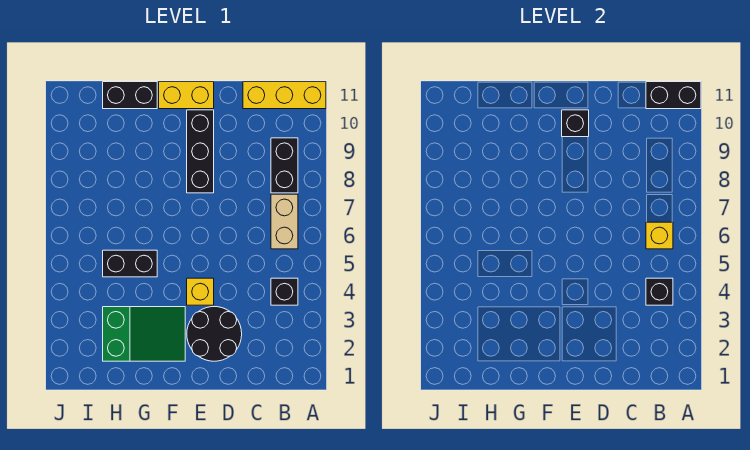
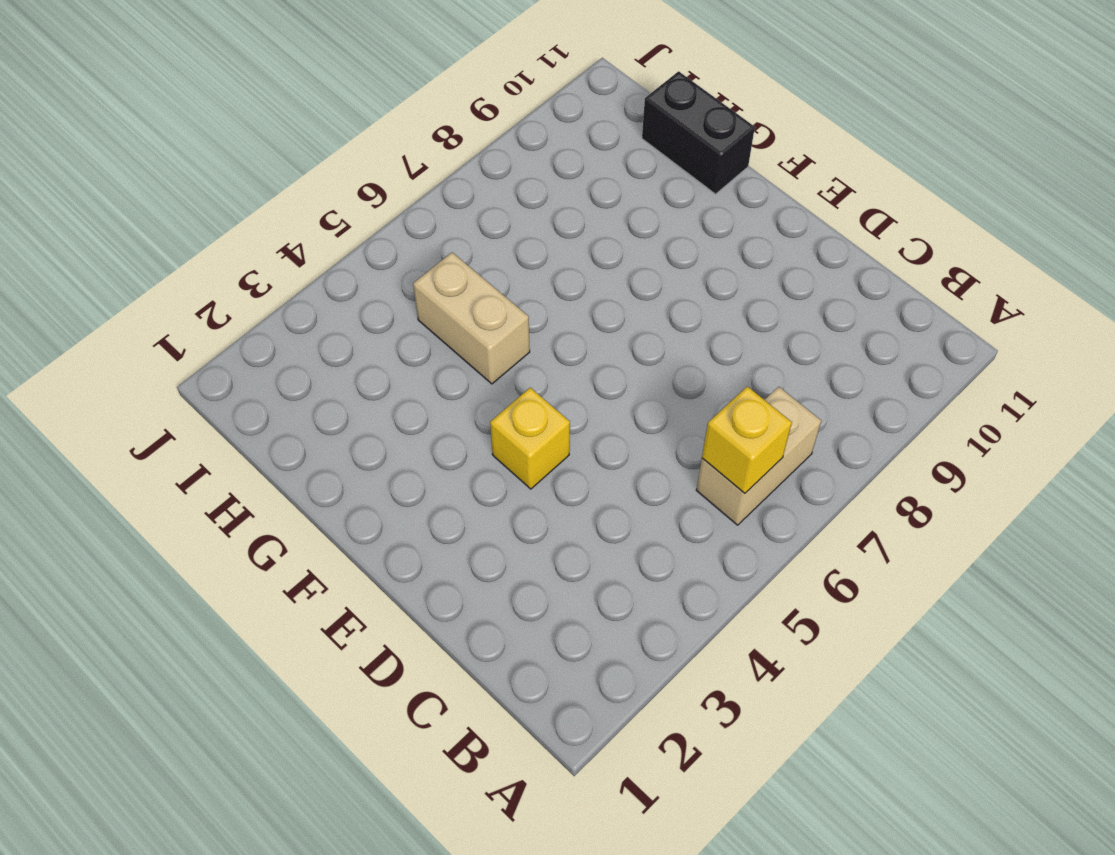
tan 1x2 brick [413,252,530,384] -> black 1x2 brick [103,250,157,277]
none -> yellow 1x3 brick [243,82,326,109]
none -> black 1x1 brick [271,278,298,305]
none -> black 1x2 brick [271,138,298,193]

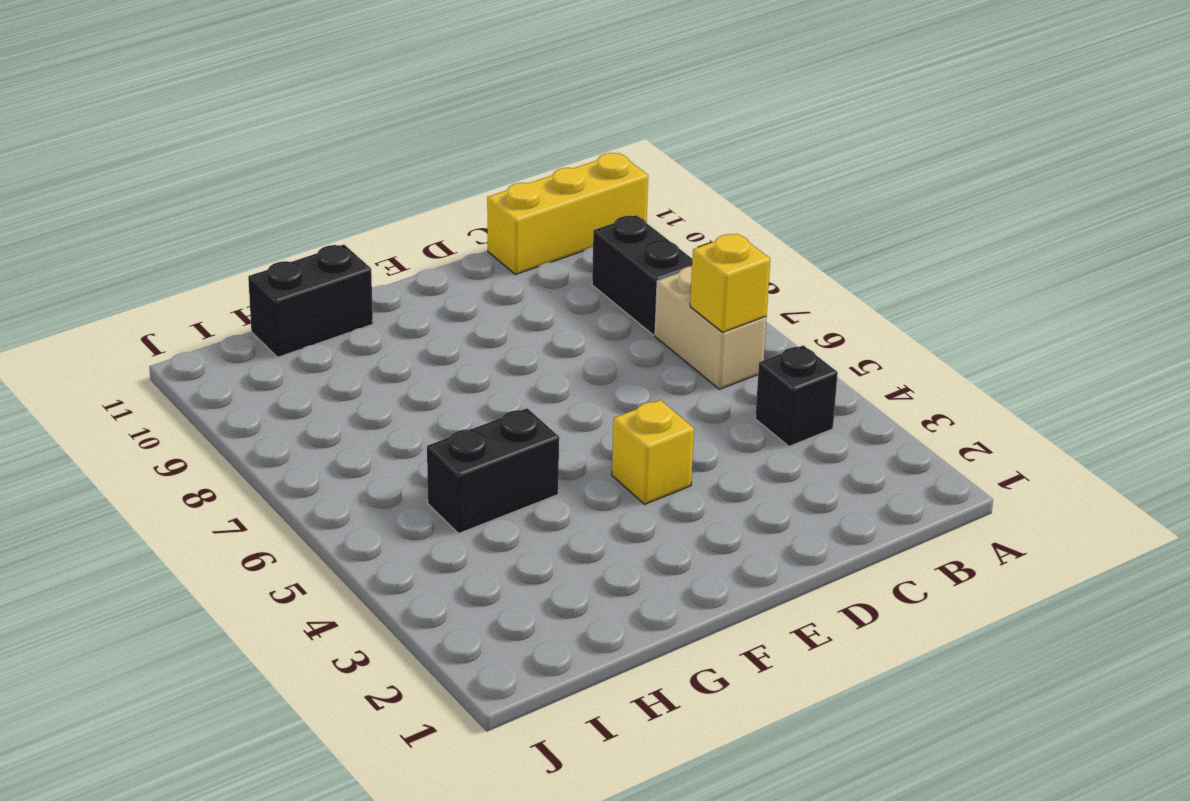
none -> black 2x2 round brick [187,307,242,361]
none -> black 1x3 brick [187,110,214,193]
none -> yellow 1x2 brick [159,82,214,109]

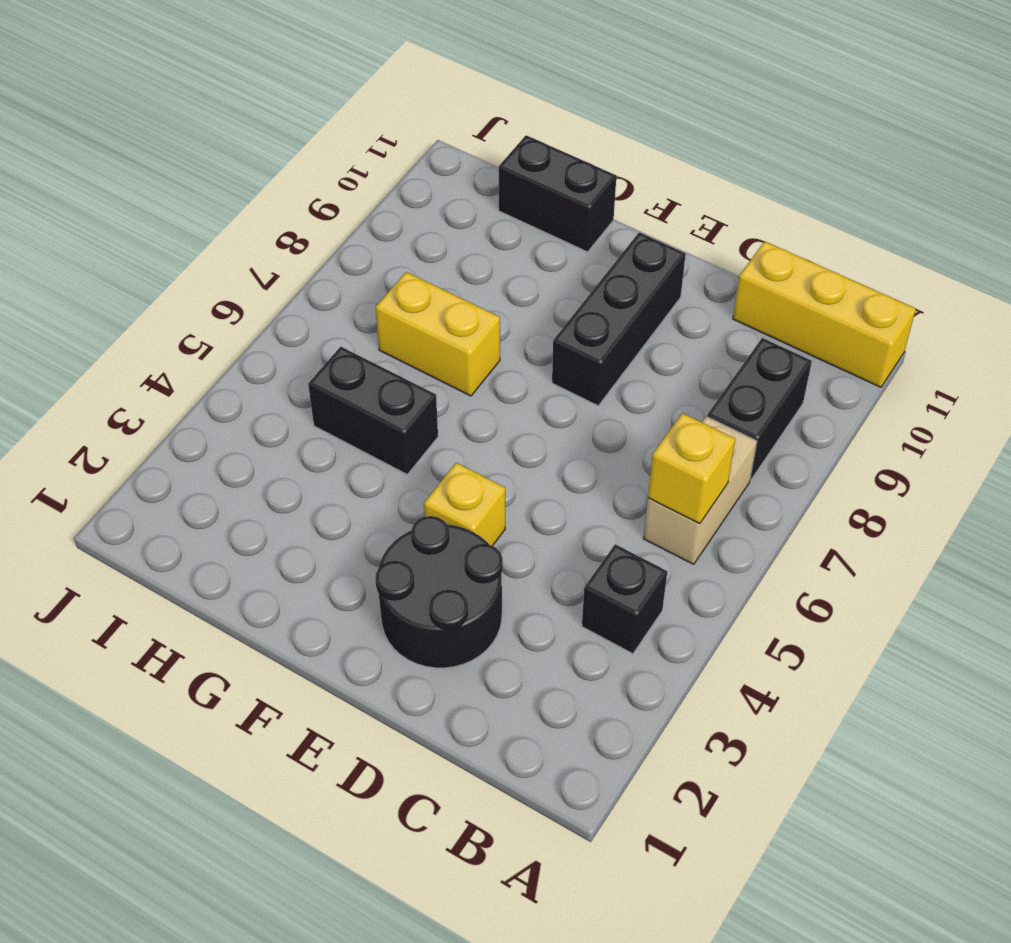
yellow 1x2 brick [375,272,500,396] -> yellow 1x2 brick moved to [159,82,214,109]
none -> green 2x3 slope [103,307,185,361]
none -> black 1x2 brick [646,82,701,109]
none -> black 1x1 brick [646,278,673,305]

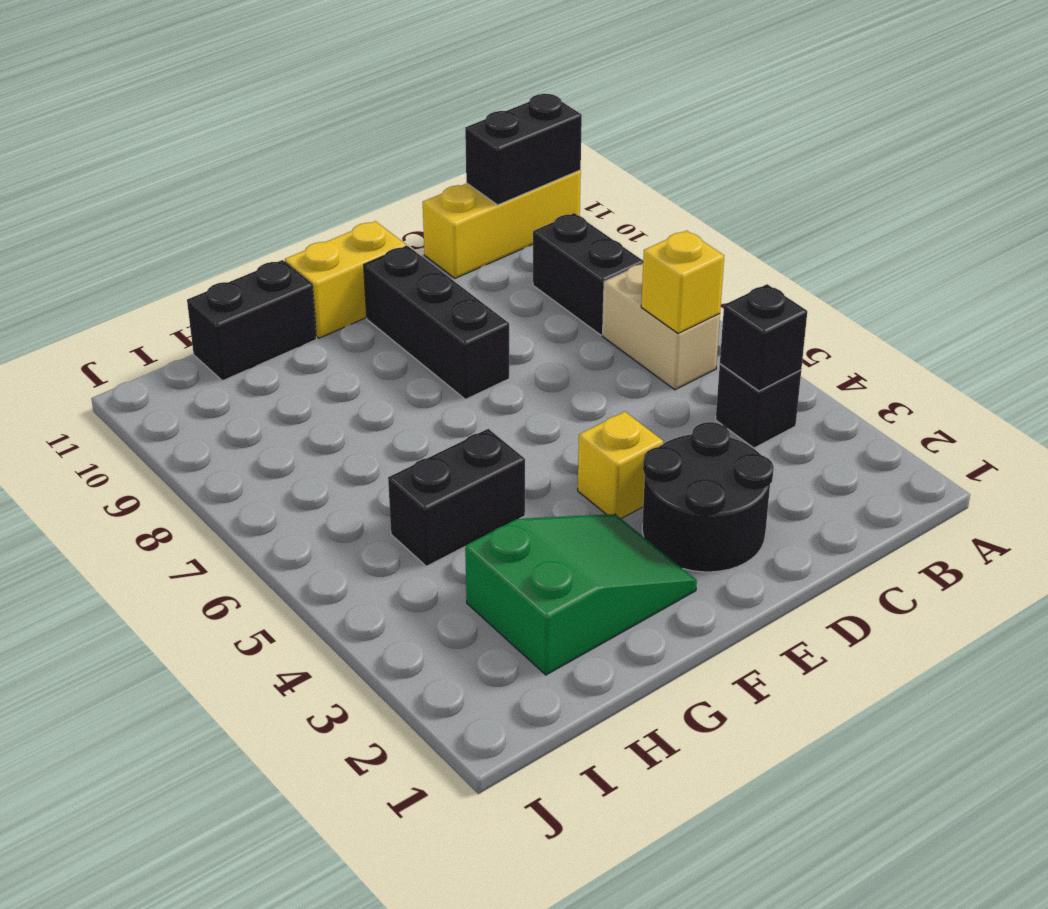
none -> black 1x1 brick [562,110,589,137]

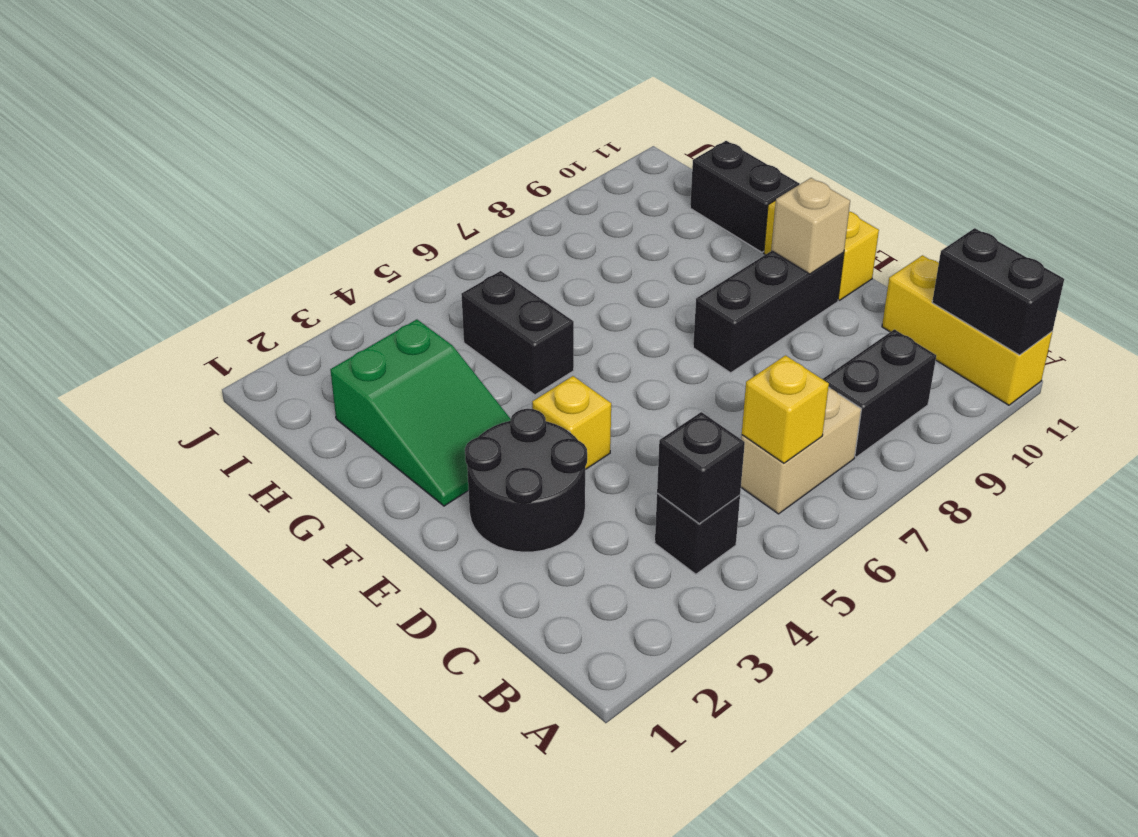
tan 1x1 brick [771,178,850,274] -> black 1x1 brick [562,110,589,137]

